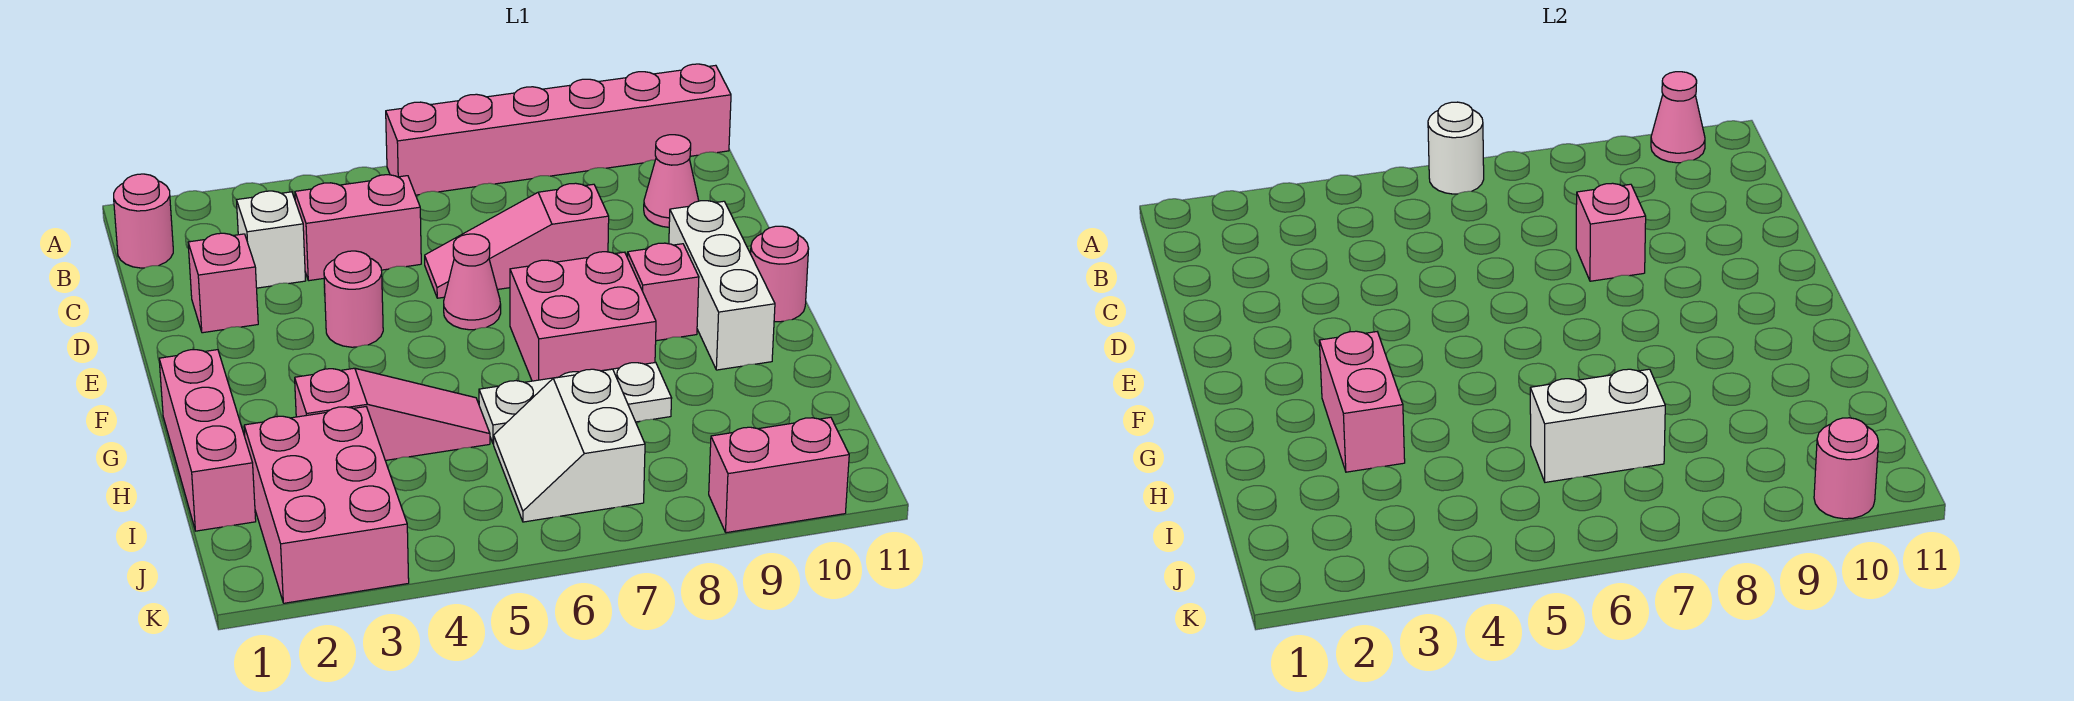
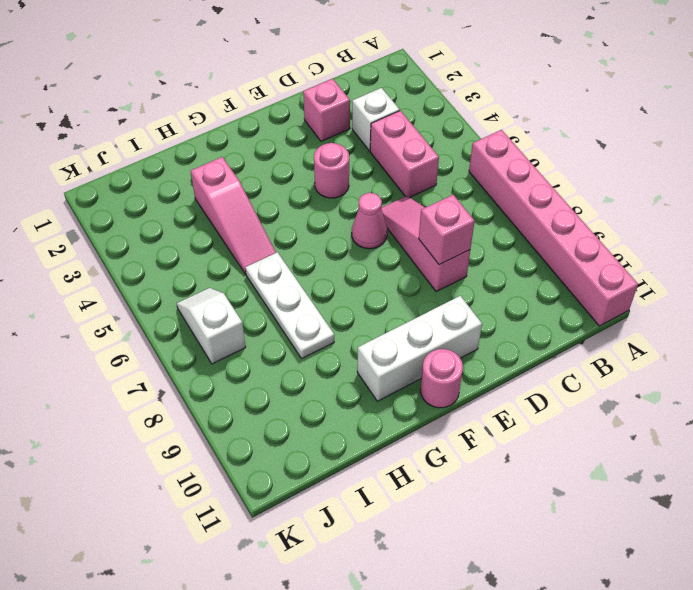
white 1x2 slope [177,288,246,364] -> white 2x2 slope [494,369,645,522]
none -> pink 1x1 round brick [114,174,173,268]
none -> pink 1x1 cone [644,135,699,227]
none -> pink 2x2 brick [510,252,656,381]

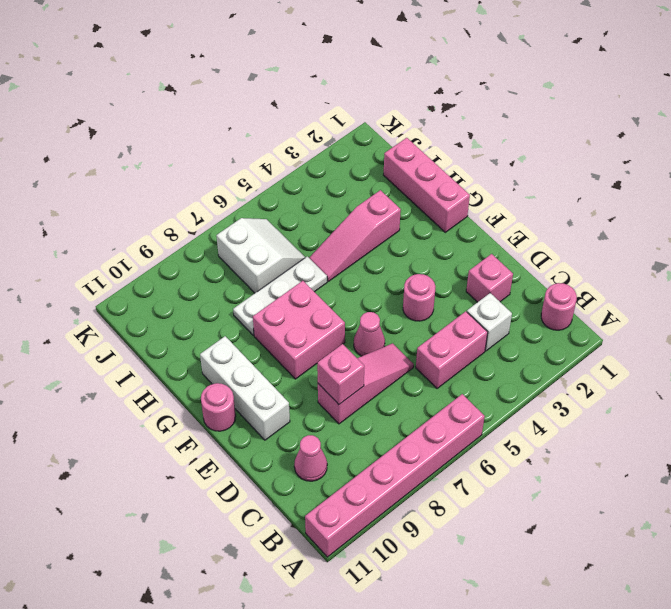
none -> pink 1x1 brick [628,243,699,341]
none -> pink 2x3 brick [244,407,409,603]
none -> pink 1x2 brick [709,417,849,533]

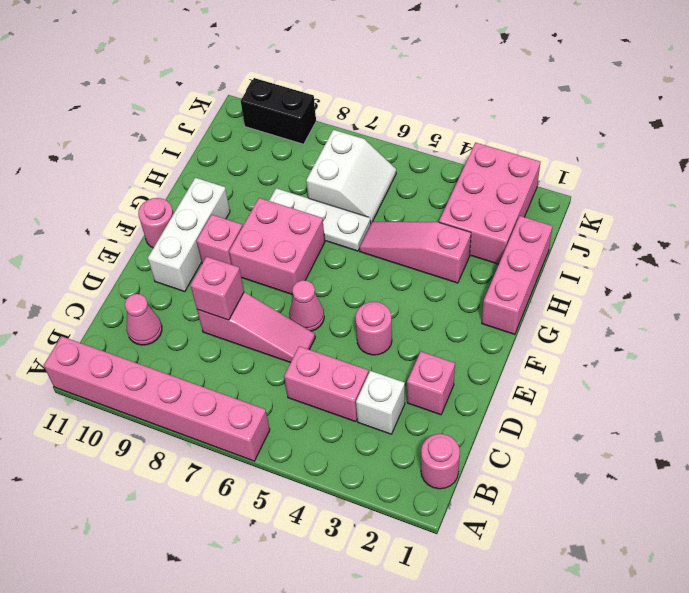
black 1x2 brick [241,78,316,144] -> pink 1x2 brick [709,417,849,533]
none -> white 1x1 round brick [1428,102,1484,194]
none -> pink 1x1 cone [1651,72,1705,163]
none -> pink 1x2 brick [1319,331,1405,472]

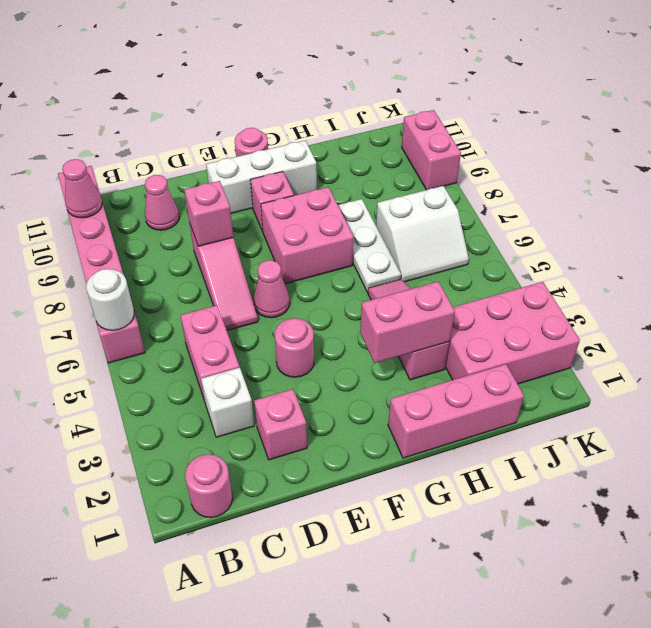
none -> white 1x2 brick [1530,369,1665,482]
none -> pink 1x1 round brick [1814,418,1878,519]

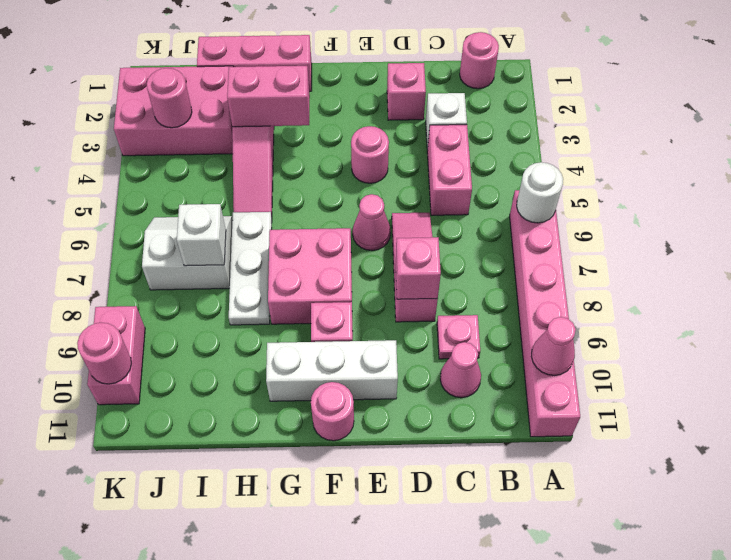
pink 1x1 plate [437,315,480,359] -> none
white 1x1 brick [177,204,226,266] -> white 1x2 brick [1530,369,1665,482]
pink 1x1 round brick [147,68,192,128] -> none

